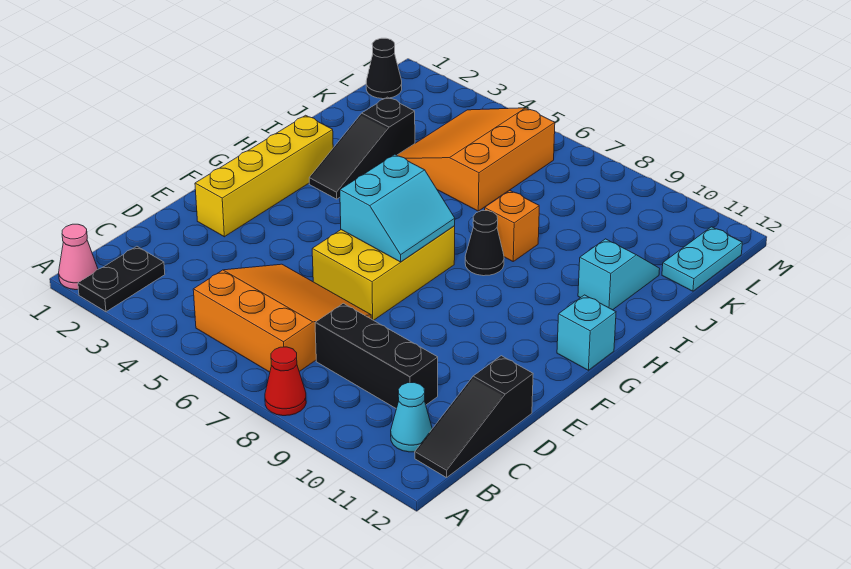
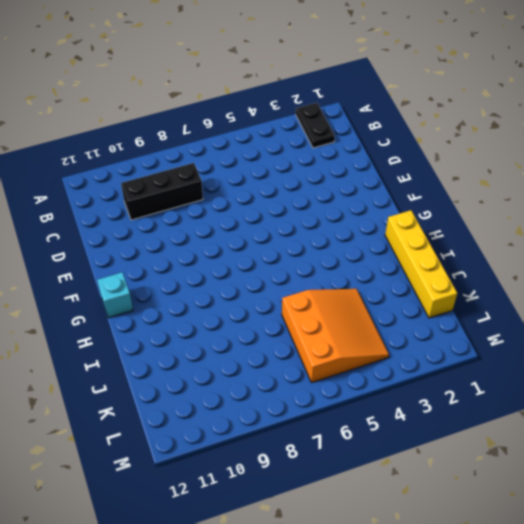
yellow 1x4 brick [385,210,457,318] -> yellow 1x4 brick moved to [195,115,333,237]
none -> pink 1x1 cone [59,224,98,290]
none -> red 1x1 cone [265,347,306,416]
none -> orange 3x3 slope [193,264,371,372]

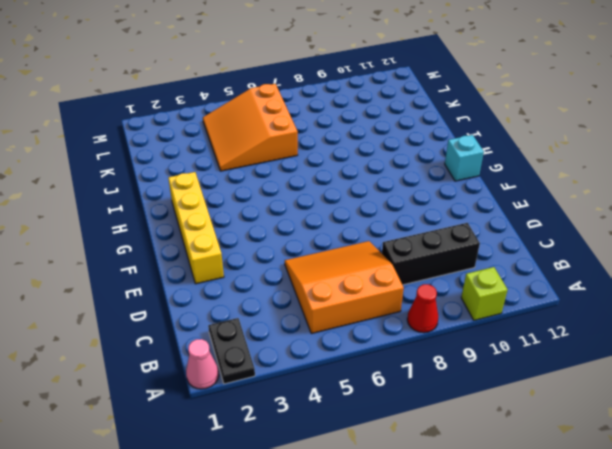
lime 1x1 brick [461,267,508,320] -> none
none -> cyan 1x1 cone [391,383,432,452]
none -> black 1x3 slope [415,356,533,478]
none -> yellow 2x3 brick [312,226,455,320]

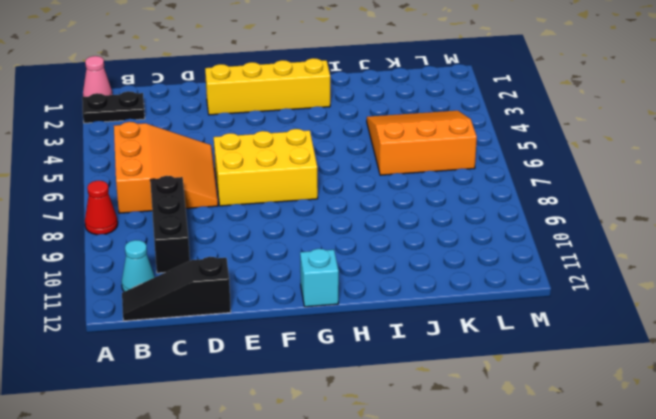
none -> black 1x3 slope [309,97,415,199]
none -> black 1x1 cone [465,211,504,276]
none -> orange 1x1 brick [485,190,539,261]

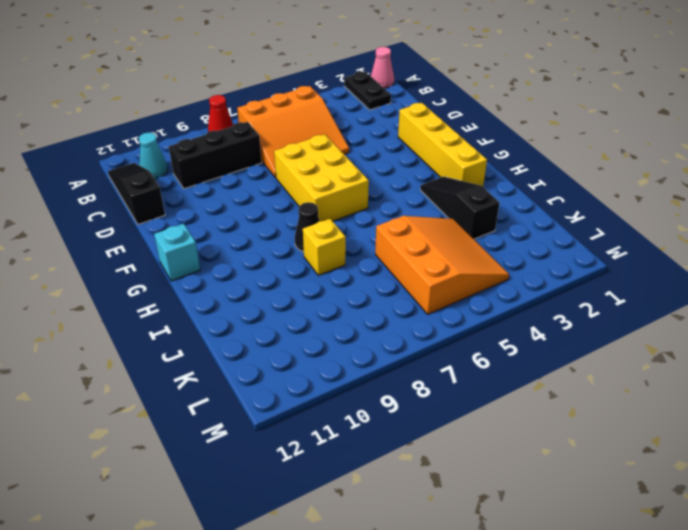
yellow 1x1 brick [303,219,346,276] -> orange 1x1 brick [485,190,539,261]
none -> cyan 1x2 slope [578,239,660,310]
none -> cyan 1x2 plate [662,227,742,291]
none -> black 1x1 cone [366,38,402,99]

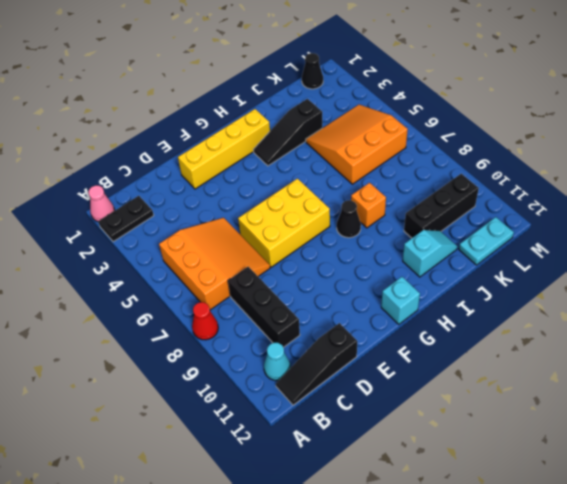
black 1x3 brick [404,174,479,238] -> none
none -> cyan 2x2 slope [340,154,455,262]

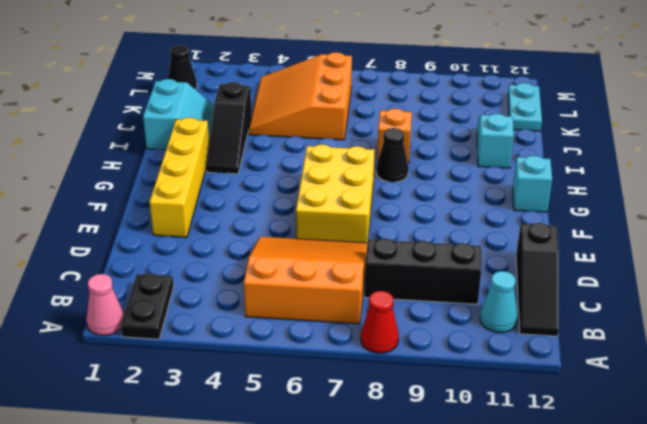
cyan 2x2 slope [143,79,214,150] -> cyan 2x2 slope moved to [340,154,455,262]

